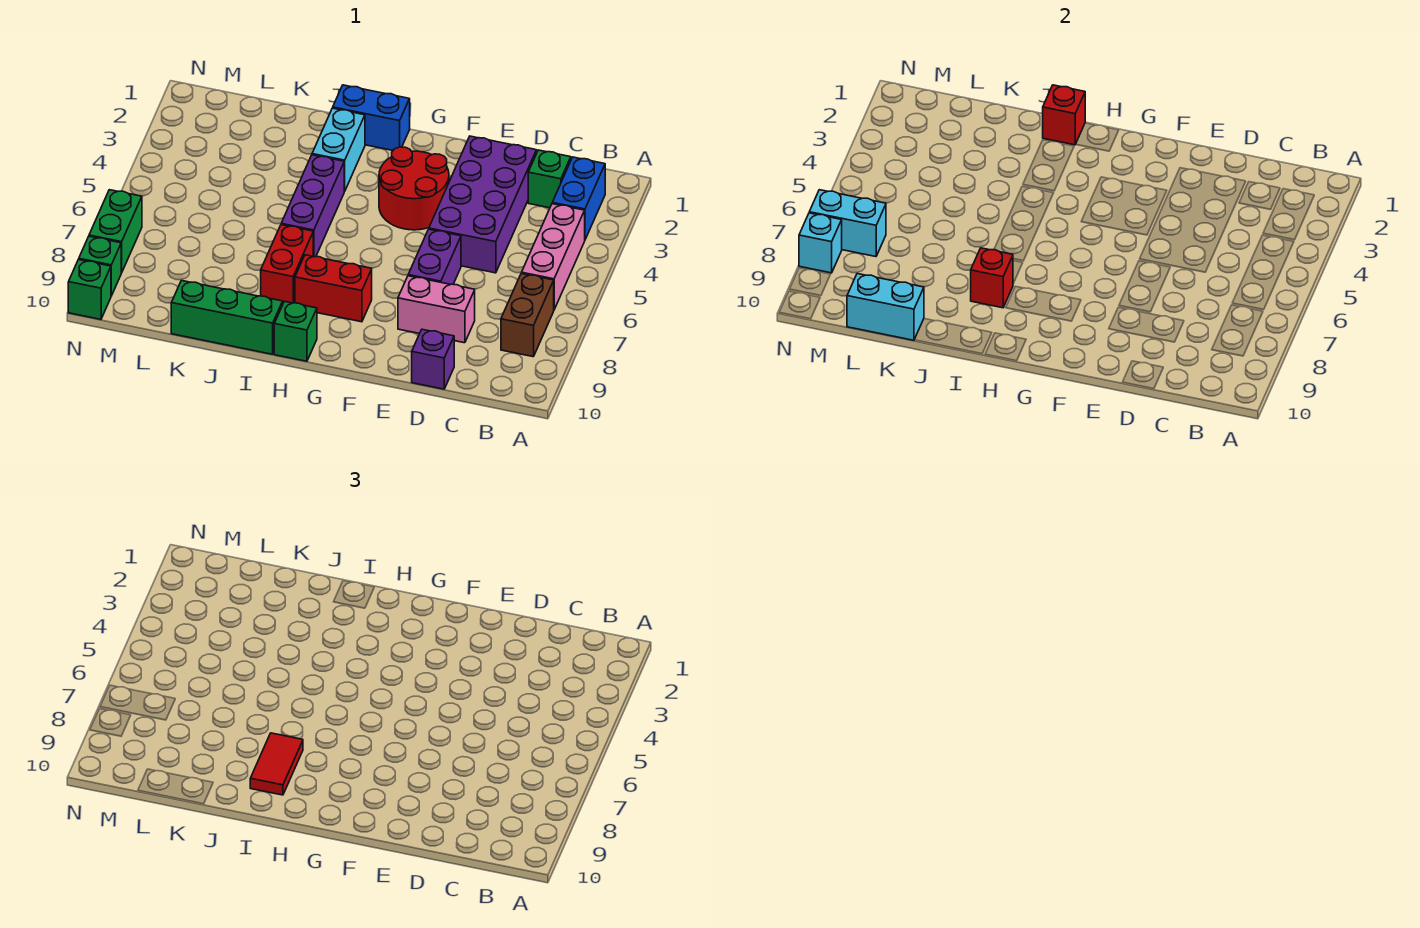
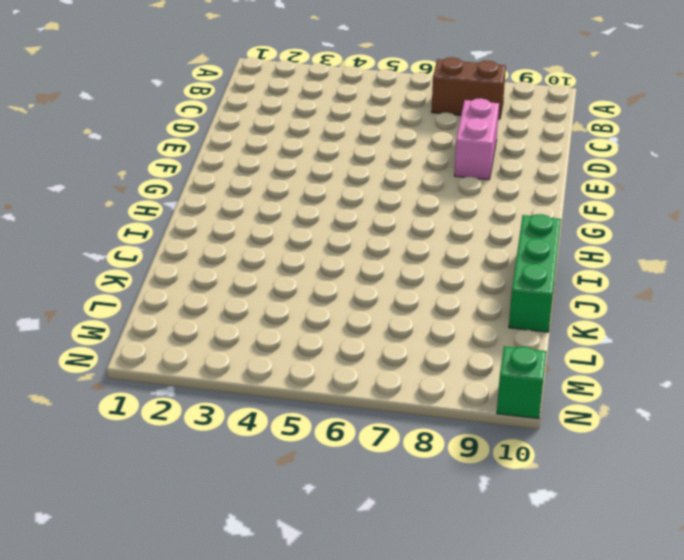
none -> blue 1x2 brick [552,157,605,239]
none -> pink 1x3 brick [522,204,585,309]
none -> green 1x1 brick [528,150,571,208]

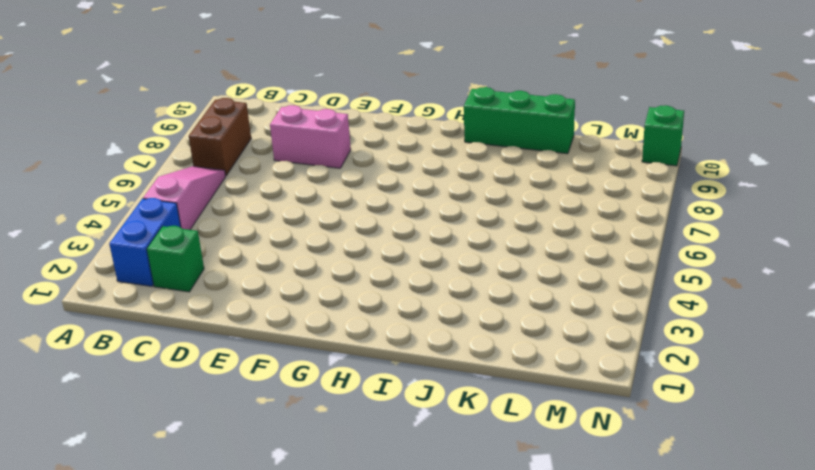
pink 1x3 slope [143,166,226,230] -> pink 1x3 brick [522,204,585,309]
none -> purple 2x4 brick [429,136,537,273]
none -> purple 1x1 brick [412,329,454,389]
none -> purple 1x2 brick [408,229,461,285]

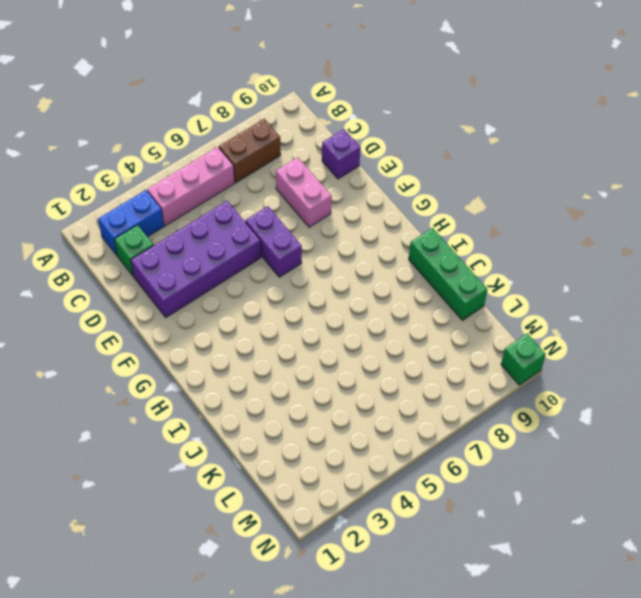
purple 1x2 brick [245,206,302,277] -> purple 1x2 brick turned to [408,229,461,285]
none -> red 2x2 round brick [379,147,449,230]
none -> red 1x2 brick [295,255,372,322]
none -> blue 1x2 brick [333,85,410,150]

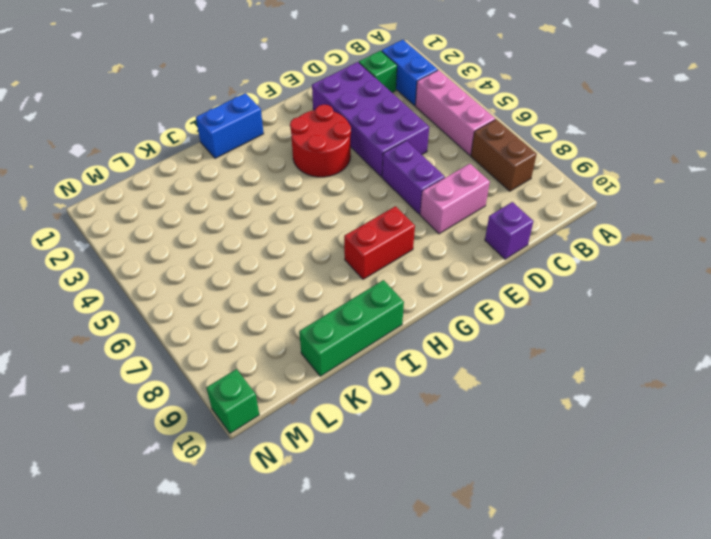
none -> green 1x1 brick [274,301,317,361]
none -> cyan 1x2 brick [312,108,365,191]
none -> purple 1x3 brick [281,155,344,257]

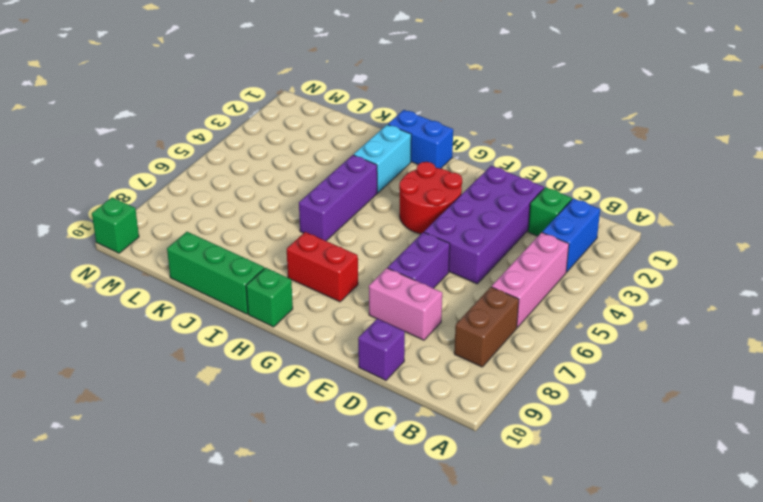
none -> red 1x2 brick [261,225,313,303]
none -> green 1x2 brick [89,190,142,273]
none -> green 1x1 brick [79,236,121,296]

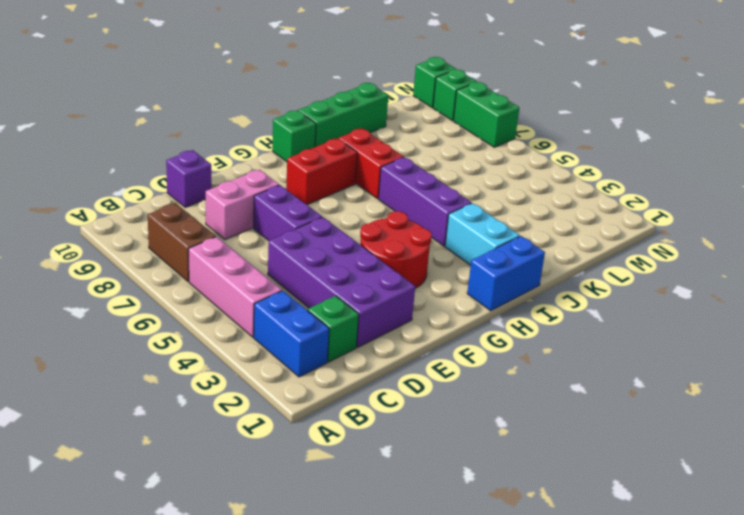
none -> red 1x1 brick [1043,85,1085,145]
none -> red 1x1 brick [971,248,1013,308]
none -> cyan 1x2 brick [847,274,924,340]

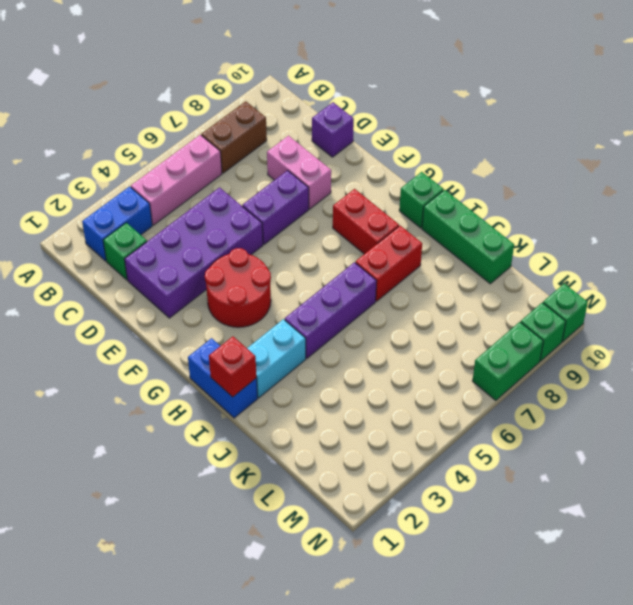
none -> red 1x1 brick [971,248,1013,308]
none -> cyan 1x2 brick [847,274,924,340]
none -> cyan 1x2 brick [809,190,886,257]

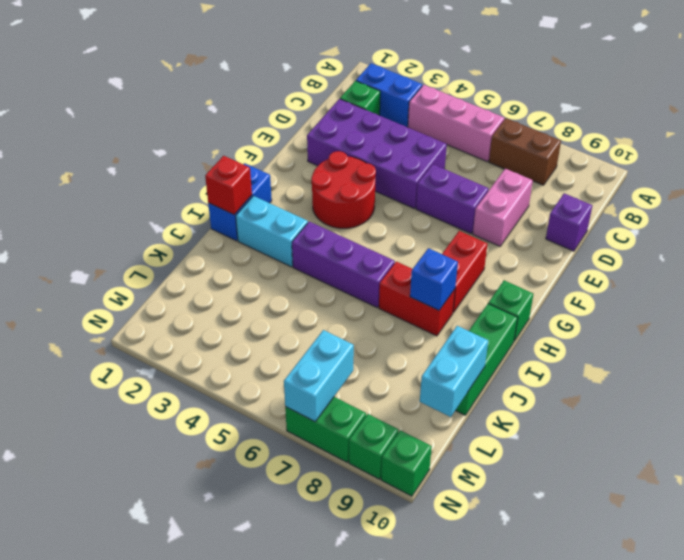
blue 1x1 brick [410,248,458,310] -> red 1x1 brick [971,248,1013,308]
none -> cyan 1x1 brick [799,213,842,273]
none -> red 1x2 tile [250,733,303,795]

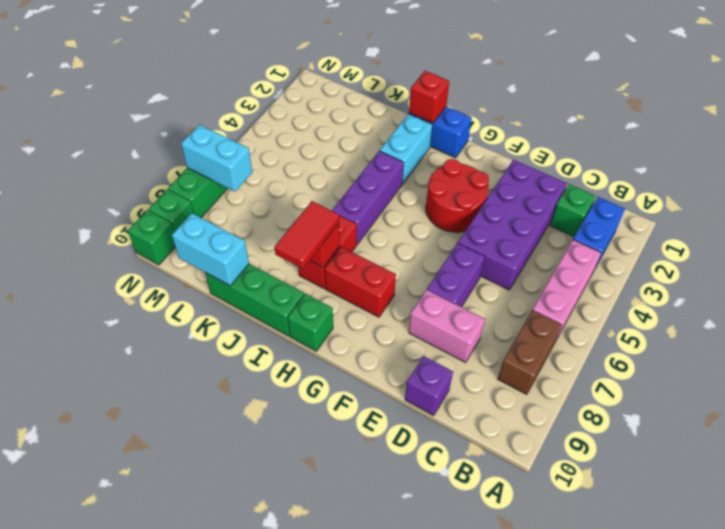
none -> cyan 1x1 brick [799,213,842,273]

